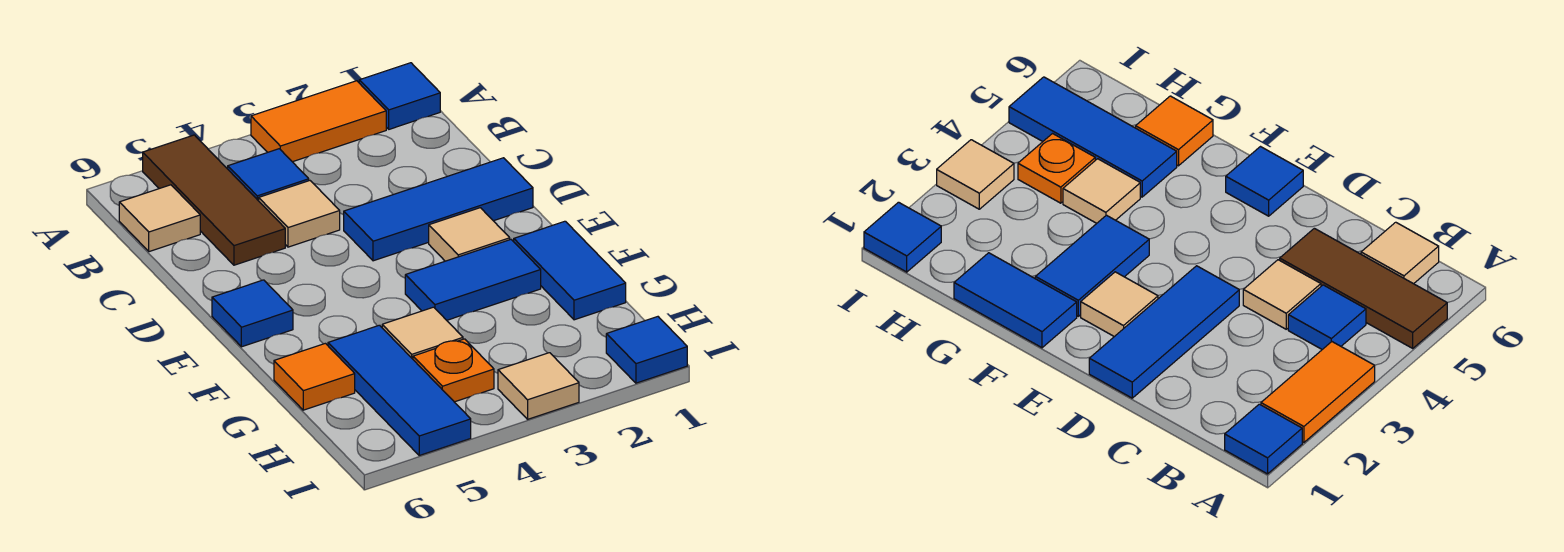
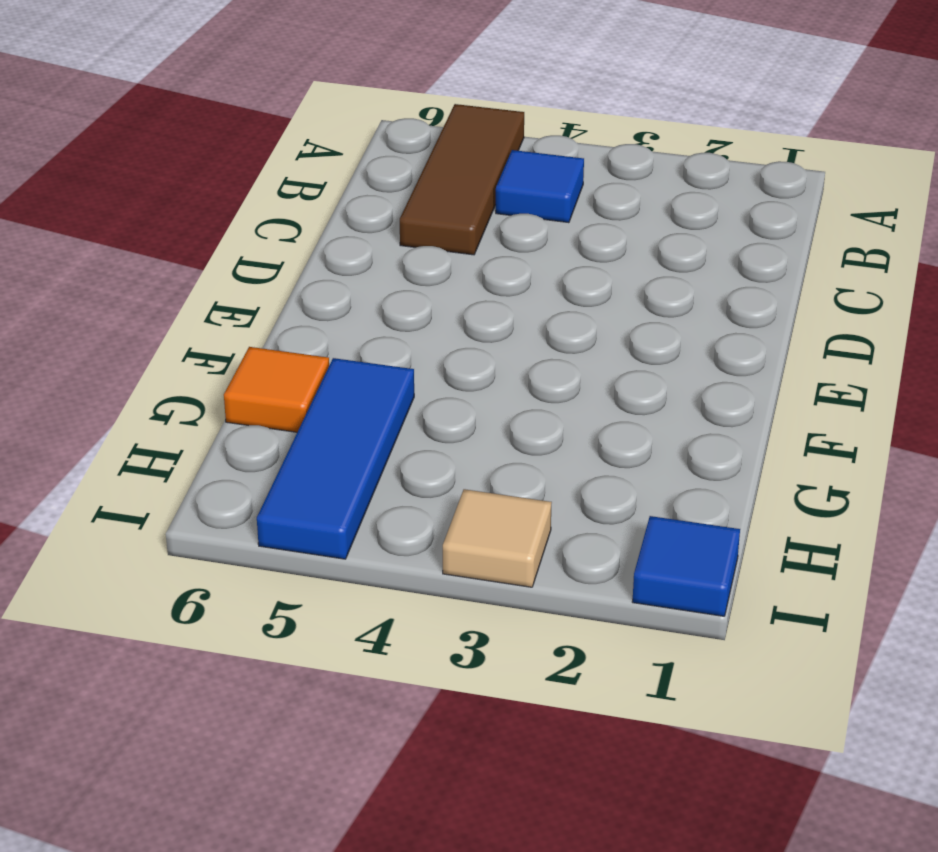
none -> blue 1x1 tile [359,63,440,129]
none -> orange 1x2 tile [251,81,386,162]
none -> tan 1x1 tile [119,185,200,252]

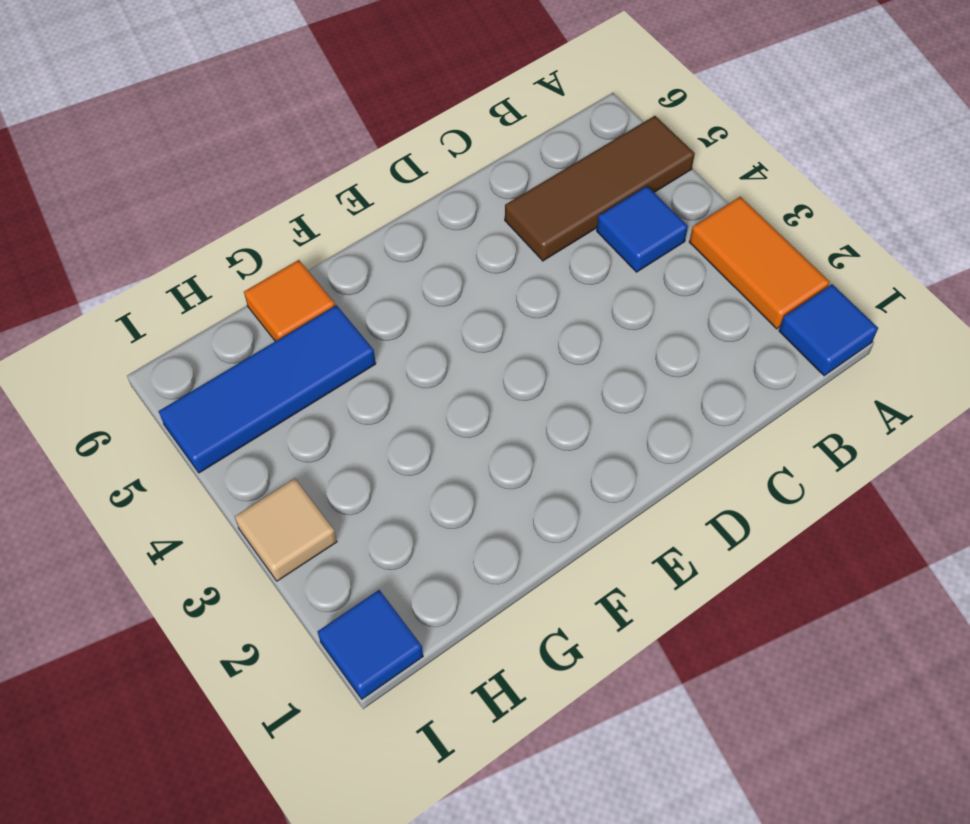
none -> tan 1x1 tile [119,185,200,252]
none -> tan 1x1 tile [259,181,340,247]
none -> blue 1x3 tile [344,158,533,261]

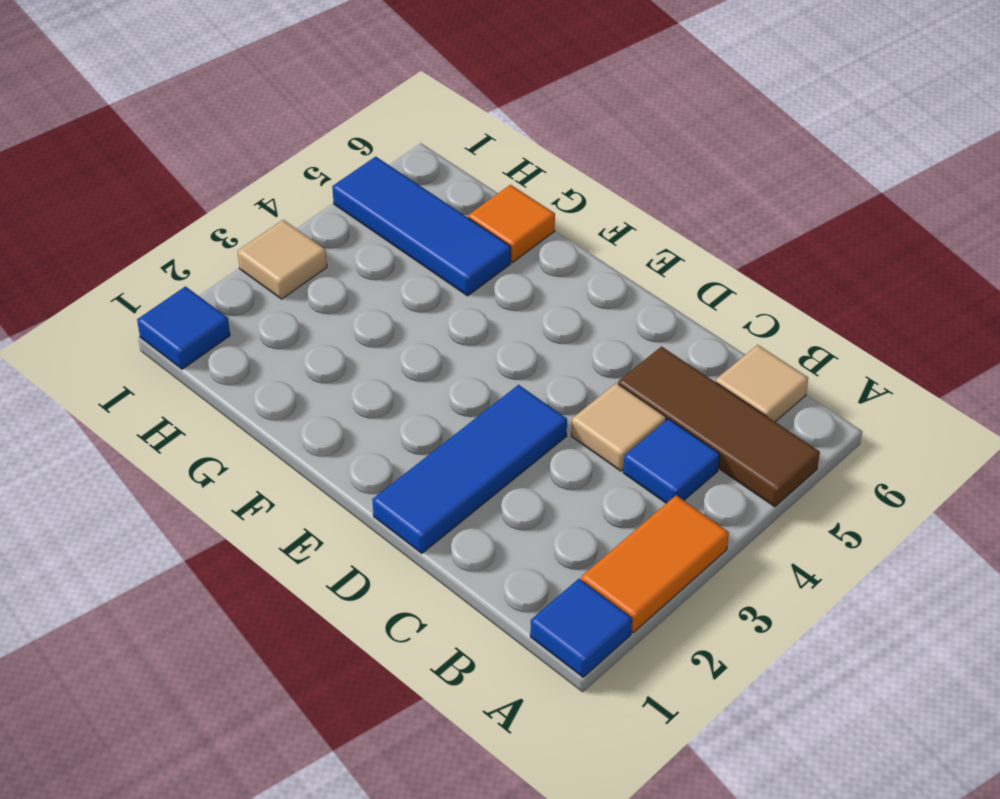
none -> tan 1x1 tile [429,208,510,261]
none -> blue 1x1 tile [212,280,293,347]
none -> blue 1x2 tile [514,221,626,320]

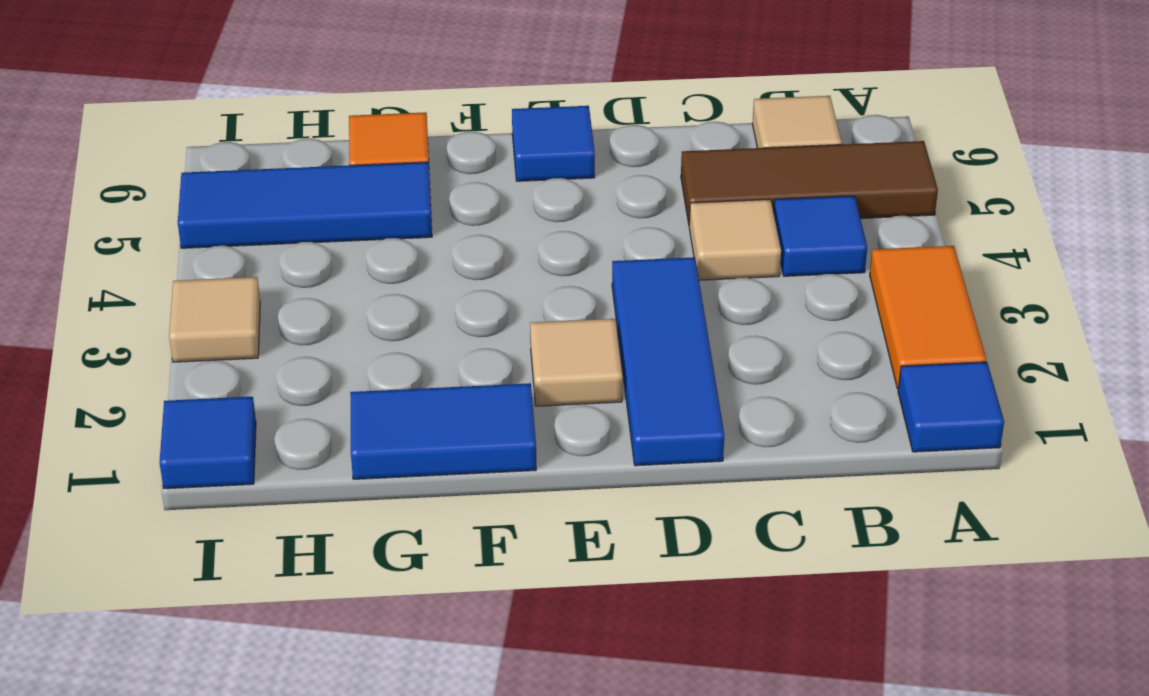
none -> blue 1x2 tile [405,240,541,320]
none -> tan 1x1 tile [382,307,463,359]
none -> orange 1x1 plate [413,339,494,402]

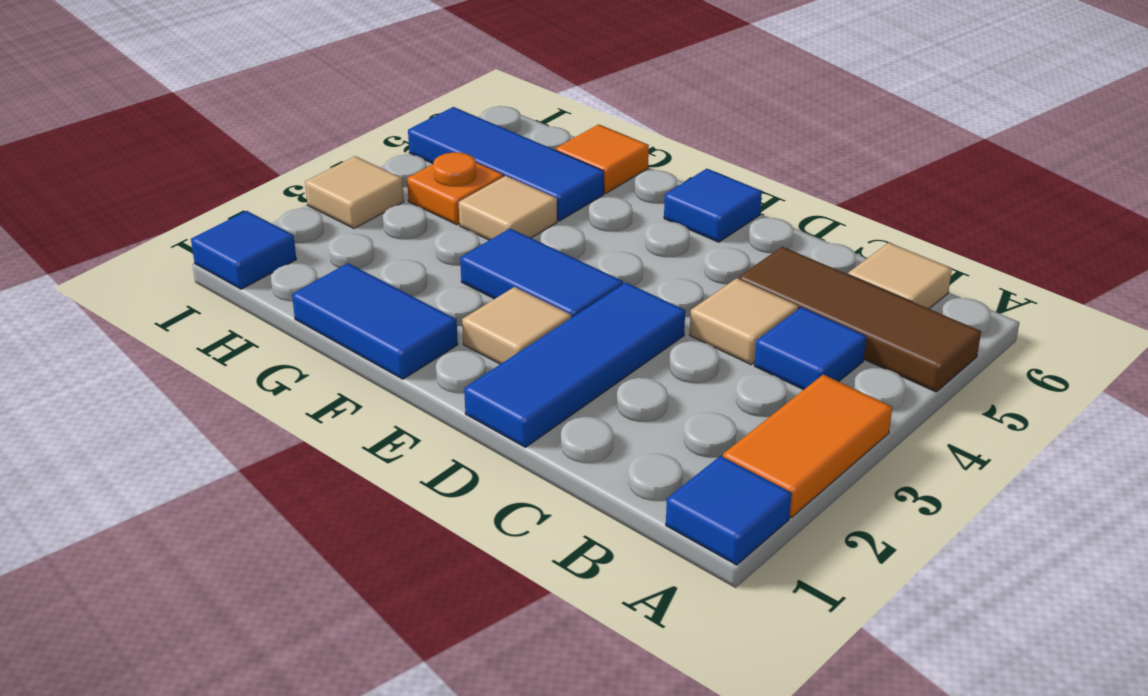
blue 1x2 tile [460,229,623,318] -> blue 1x2 tile turned to [405,240,541,320]

